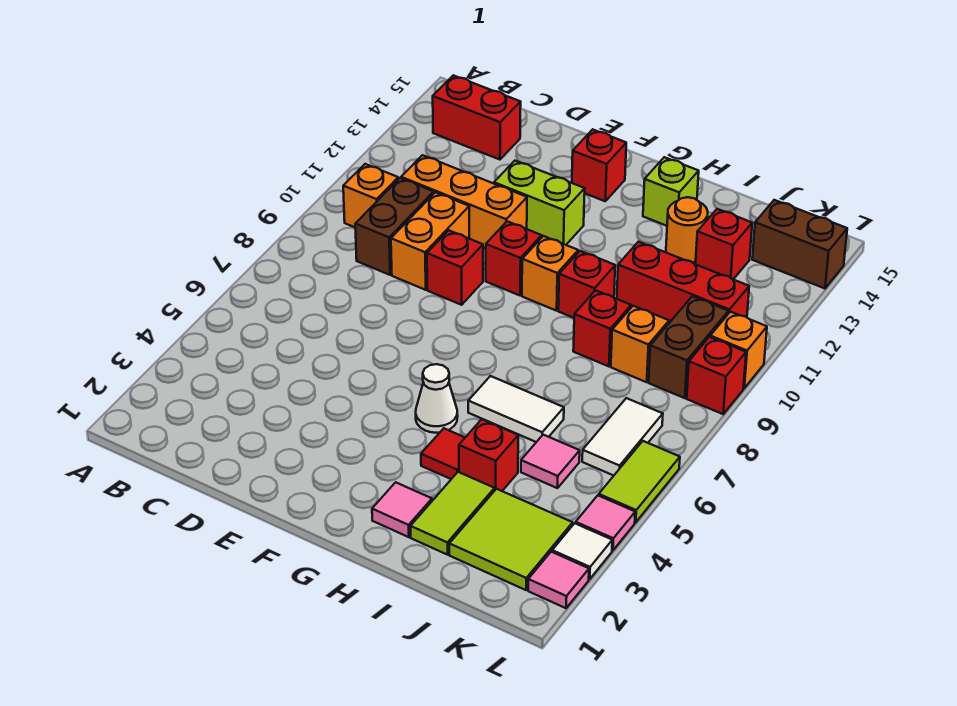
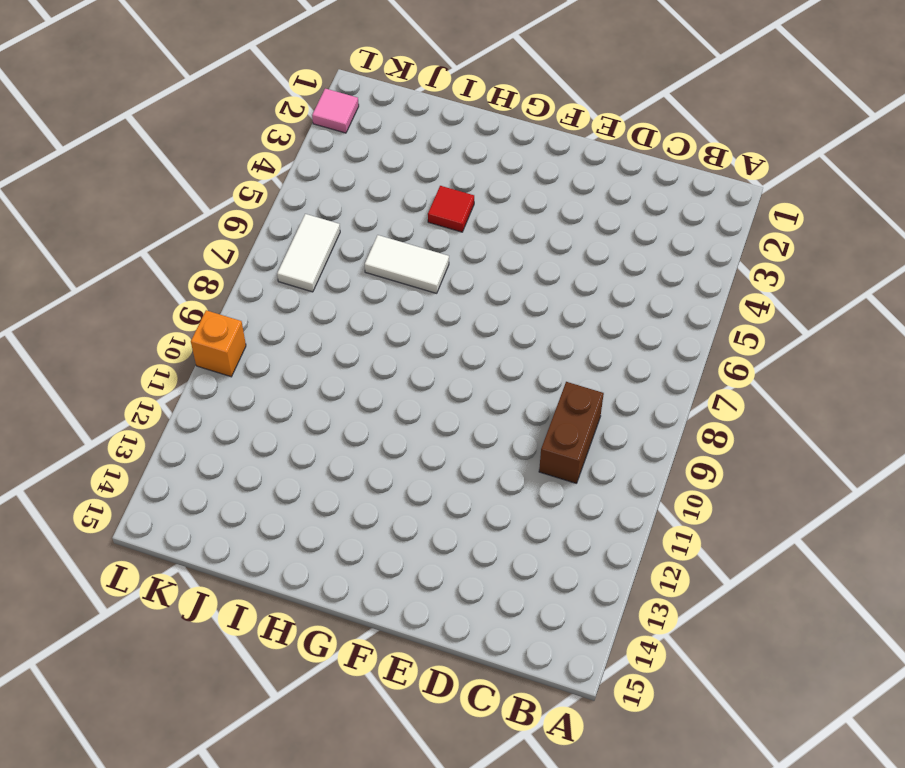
none -> orange 1x1 brick [343,164,398,227]
none -> red 1x2 brick [433,75,521,160]
none -> orange 1x3 brick [401,155,527,249]
none -> orange 1x2 brick [391,192,469,290]

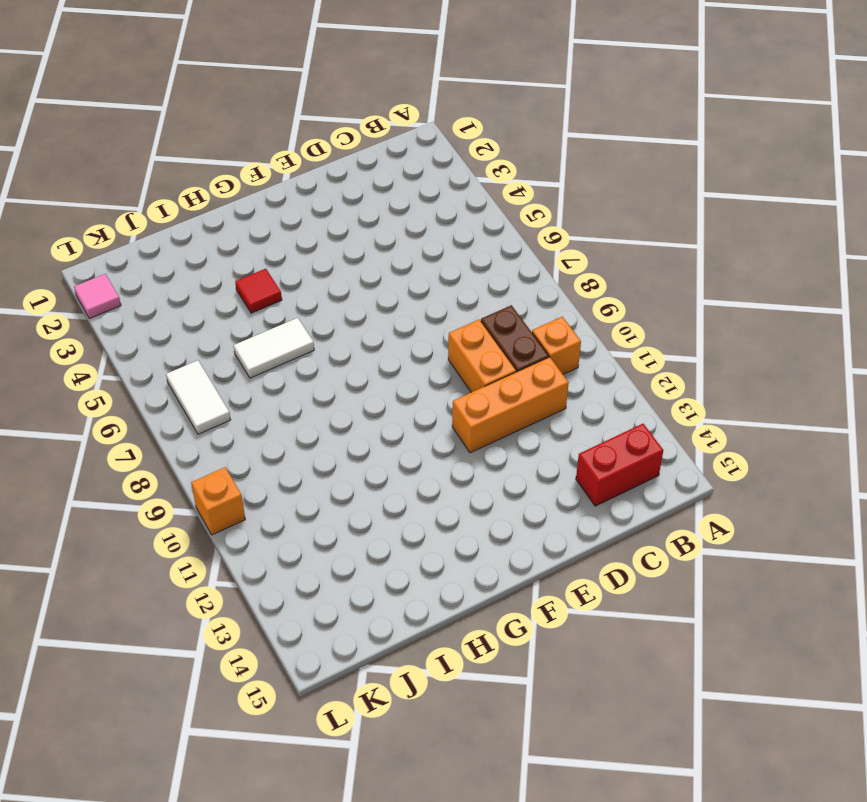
none -> red 1x1 brick [427,230,483,305]
none -> lime 1x2 brick [494,161,585,245]
none -> red 1x1 brick [486,221,542,295]
none -> red 1x1 brick [572,129,626,201]

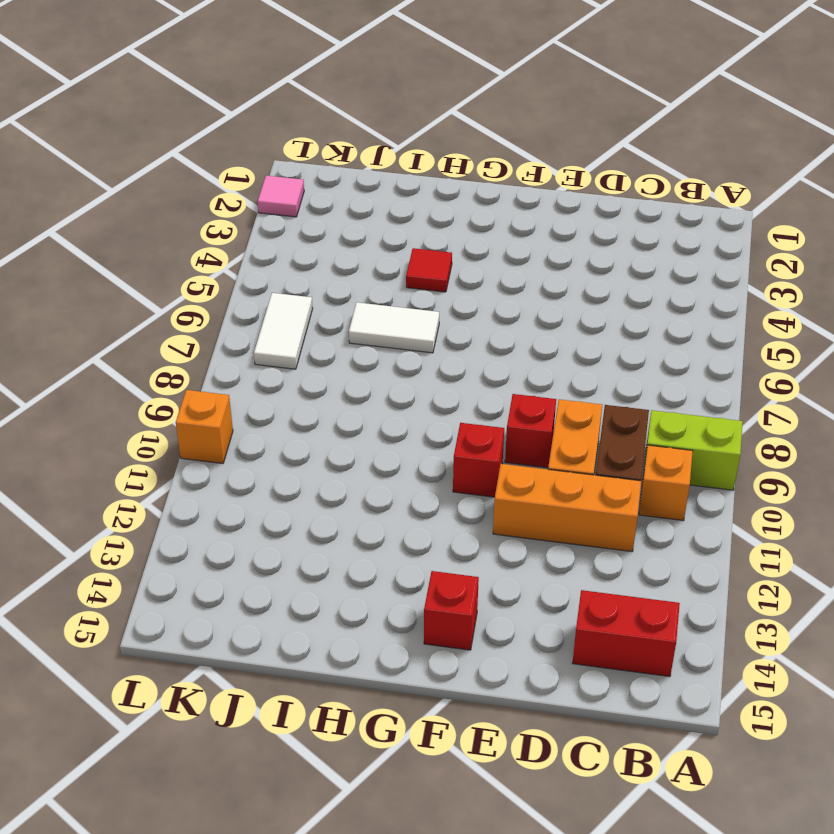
lime 1x2 brick [643,410,743,490] -> lime 1x2 brick moved to [494,161,585,245]
none -> white 1x1 cone [416,364,458,433]
none -> orange 1x1 brick [522,236,578,311]
none -> pink 1x1 tile [372,482,432,537]
none -> red 1x1 brick [558,251,615,318]

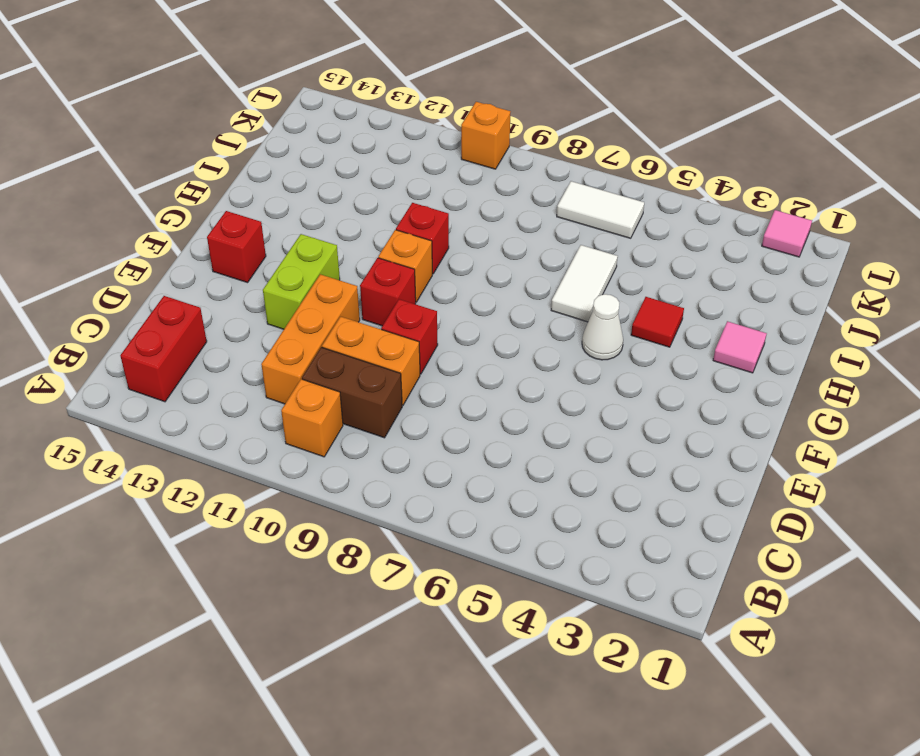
none -> lime 1x1 brick [643,157,699,226]
none -> lime 1x2 tile [411,472,495,555]
none -> red 1x1 brick [459,419,518,491]
none -> red 1x1 brick [573,290,631,366]

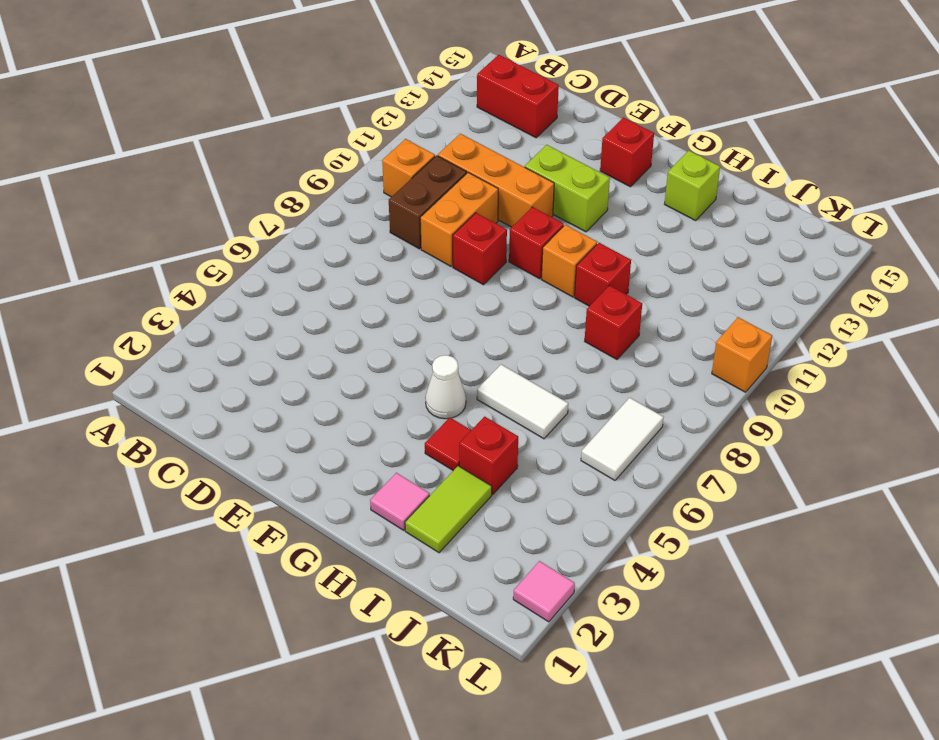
none -> red 1x3 brick [617,242,749,323]
none -> orange 1x1 round brick [666,197,708,262]
none -> lime 2x2 tile [449,489,573,590]
none -> pink 1x1 tile [521,435,580,488]

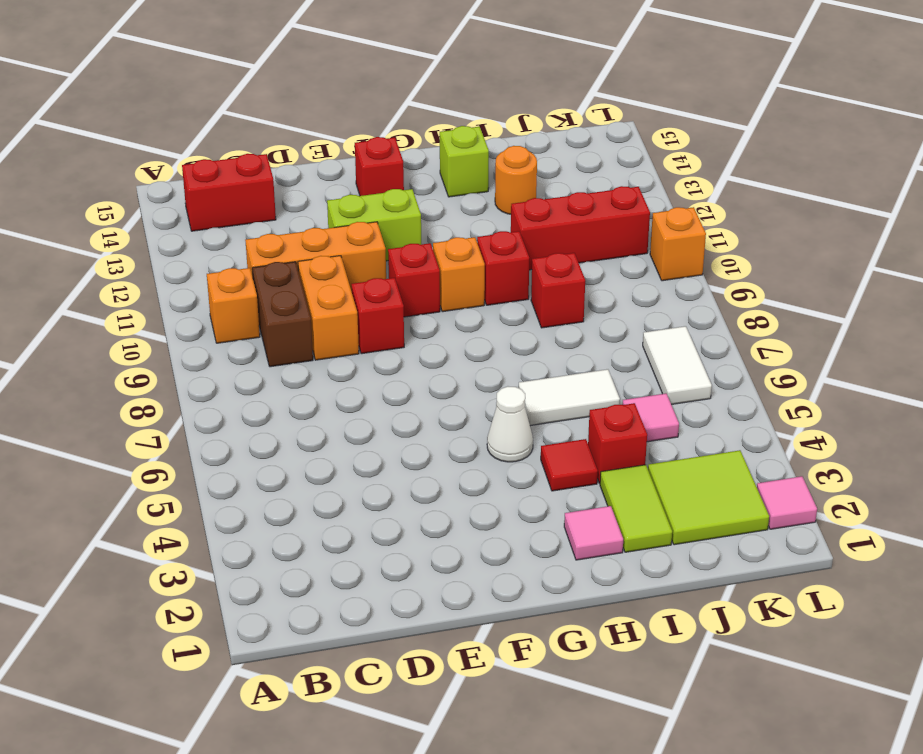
none -> orange 1x1 brick [611,306,669,382]
none -> red 1x1 brick [696,209,752,279]
none -> brown 1x2 brick [649,296,729,398]
none -> brown 1x2 brick [752,200,847,288]

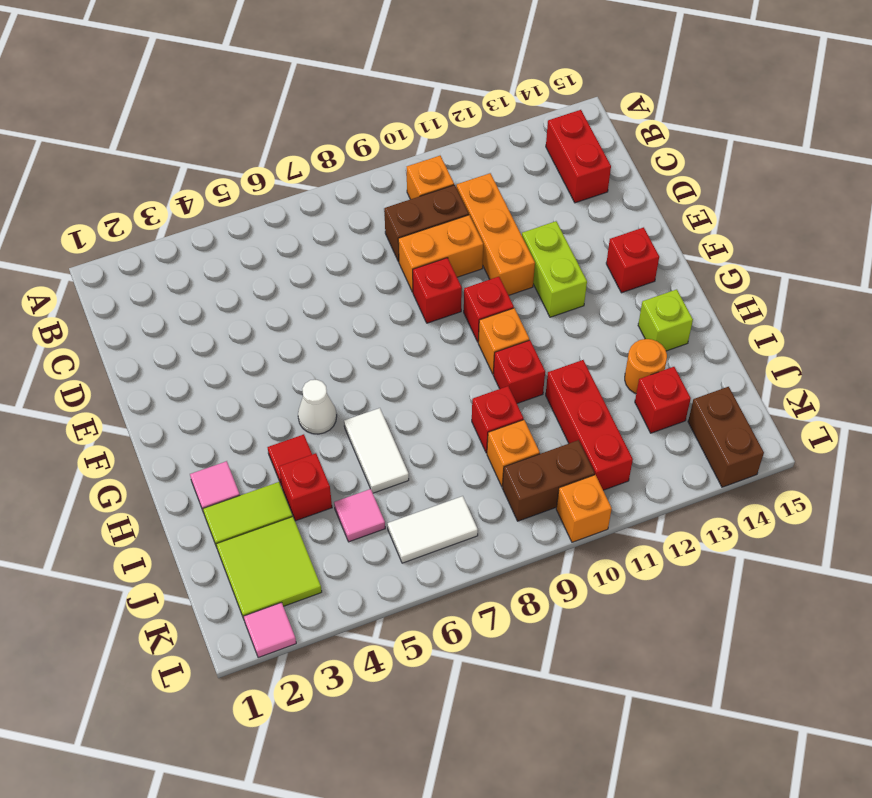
none -> white 1x1 tile [552,523,612,579]
none -> pink 1x1 tile [576,495,635,550]
none -> lime 1x2 tile [599,441,680,522]
none -> red 1x1 brick [687,337,746,414]

